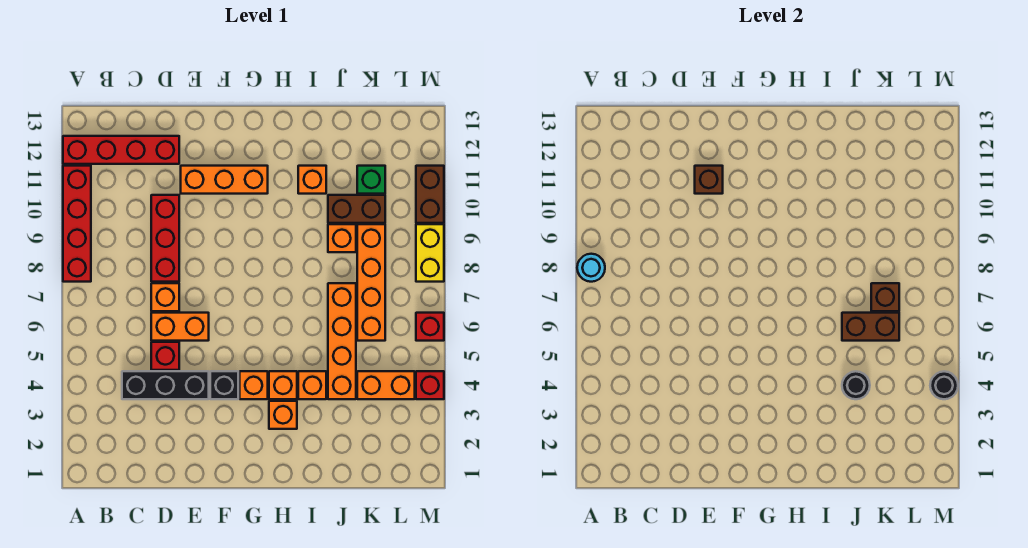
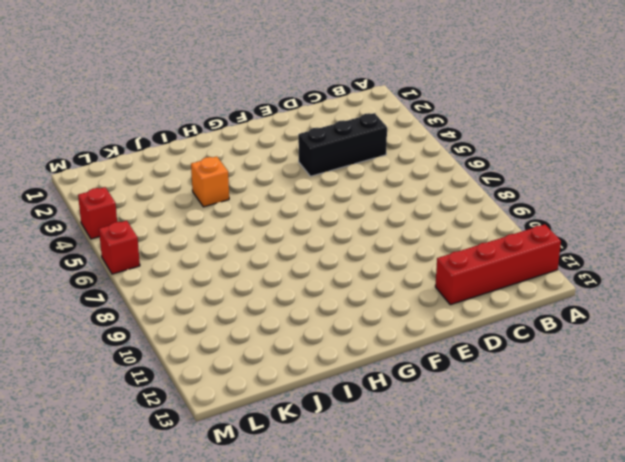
none -> red 1x4 brick [63,166,91,282]
none -> red 1x1 brick [151,342,179,370]
none -> orange 1x2 brick [151,313,209,341]
none -> orange 1x1 brick [151,283,179,311]

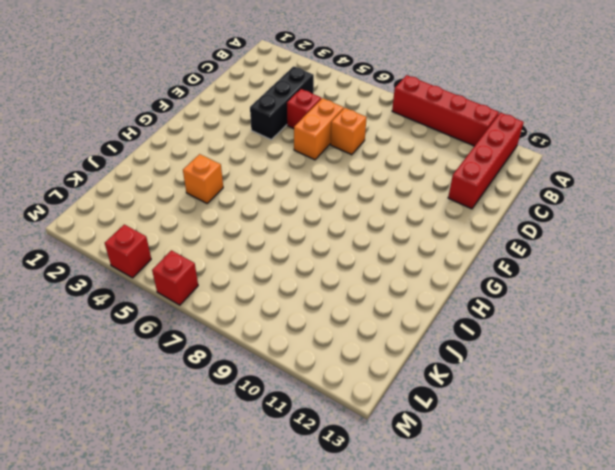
none -> red 1x3 brick [151,195,179,282]
none -> orange 1x3 brick [181,166,268,194]
none -> black 1x1 brick [210,371,238,399]
none -> orange 1x1 brick [240,371,268,399]

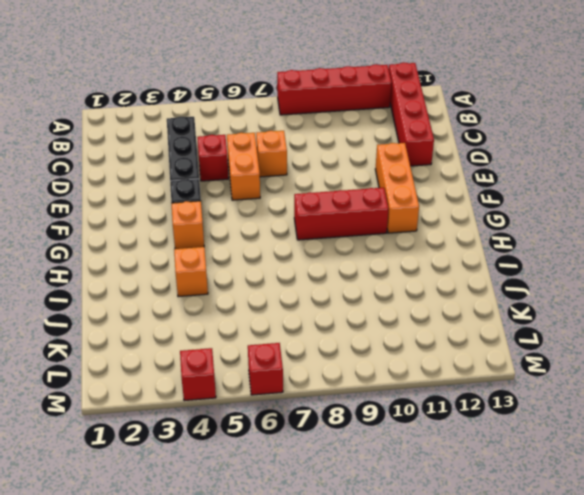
red 1x3 brick [294,188,388,240] -> red 1x3 brick moved to [151,195,179,282]
none -> orange 1x1 brick [269,401,297,429]
none -> orange 1x1 brick [269,371,297,399]
none -> orange 1x1 brick [298,166,326,194]
none -> orange 1x4 brick [328,283,356,399]

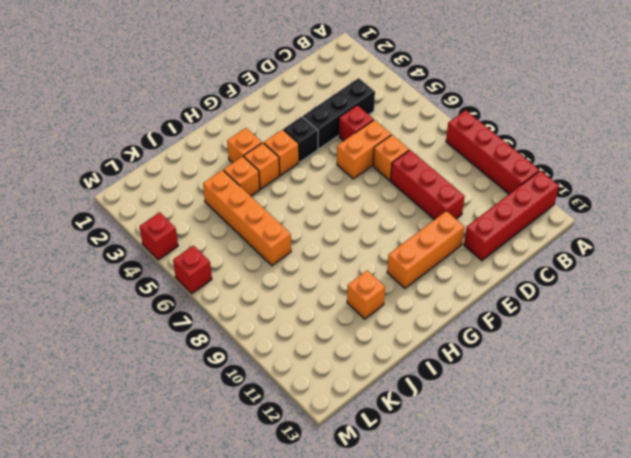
none -> orange 1x1 brick [328,224,356,252]
none -> brown 1x2 brick [328,195,385,223]
none -> orange 1x2 brick [357,371,415,399]
none -> orange 1x4 brick [357,224,385,341]

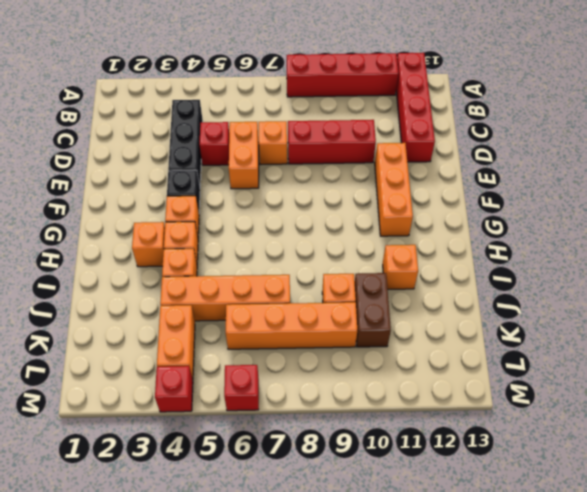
none -> green 1x1 brick [357,166,385,194]
none -> yellow 1x2 brick [416,224,444,282]
none -> brown 1x2 brick [416,166,444,223]
none -> cyan 1x1 round brick [577,254,605,282]

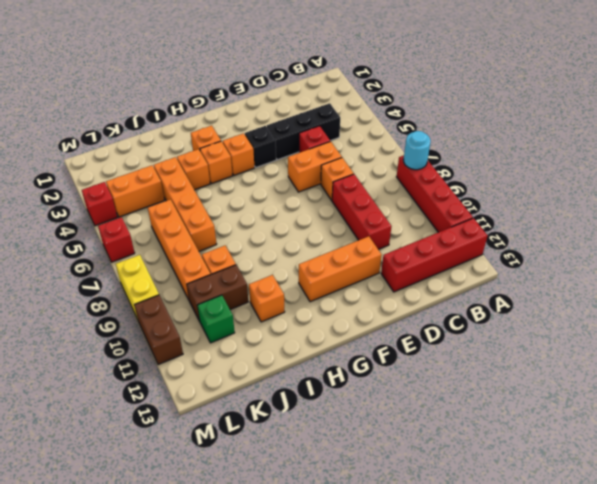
none -> brown 1x1 brick [695,166,723,194]
none -> black 1x1 round brick [842,371,870,399]
none -> brown 1x2 brick [842,313,899,341]
none -> brown 1x1 brick [871,283,899,311]

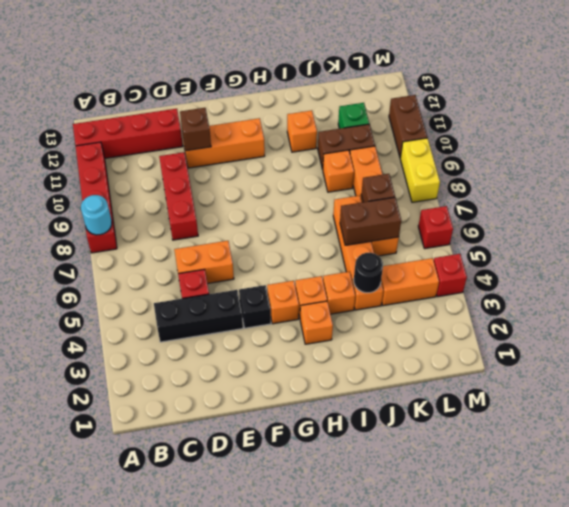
none -> orange 1x1 brick [151,283,179,311]
none -> black 1x1 round brick [930,371,958,399]

